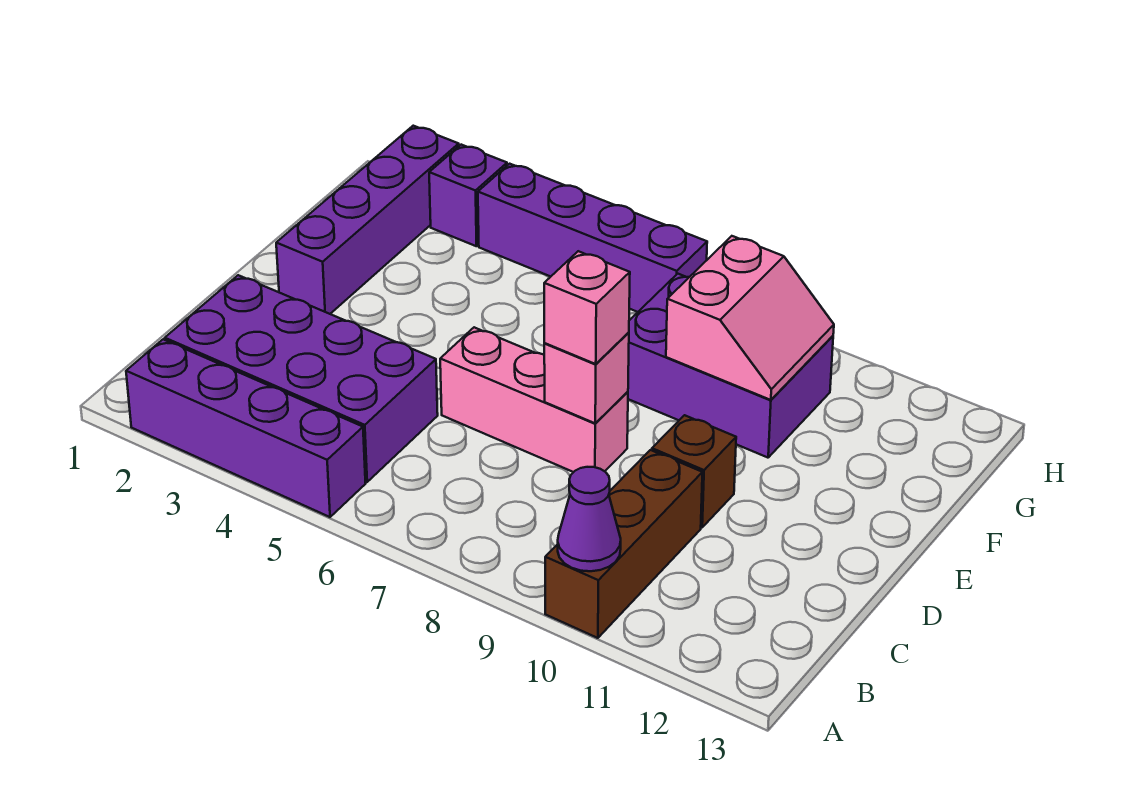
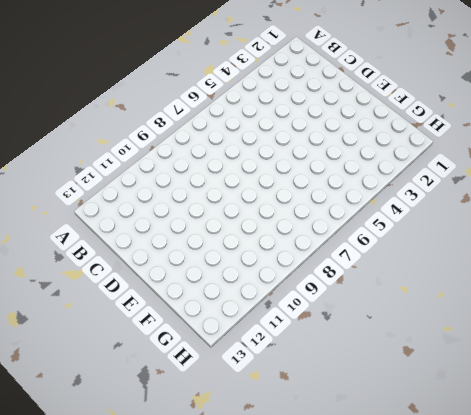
none -> purple 1x4 brick [126,339,366,517]
none -> brown 1x3 brick [545,450,702,638]
none -> purple 2x4 brick [165,275,438,482]

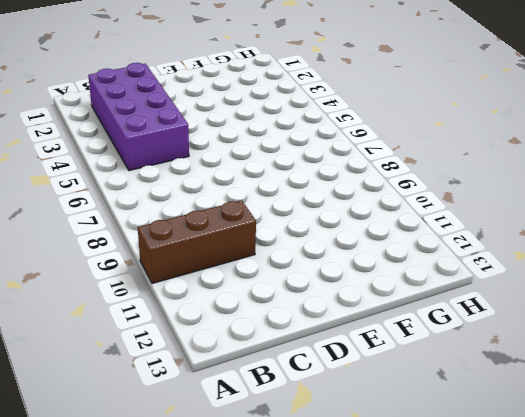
none -> purple 1x4 brick [126,339,366,517]
none -> pink 1x3 brick [440,327,628,472]
none -> brown 1x1 brick [652,415,736,527]

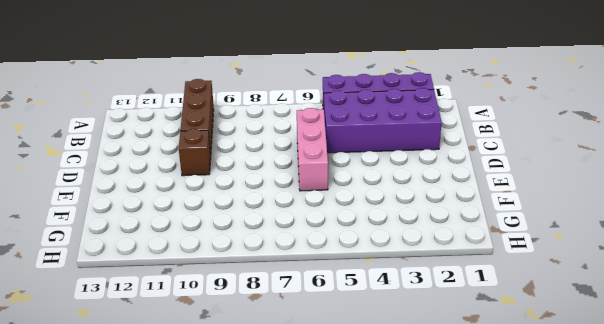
pink 1x3 brick [297,108,328,191] -> pink 1x3 brick turned to [440,327,628,472]
none -> purple 1x4 brick [276,126,459,314]
none -> purple 2x3 brick [628,274,833,458]
none -> purple 1x1 brick [429,145,507,246]

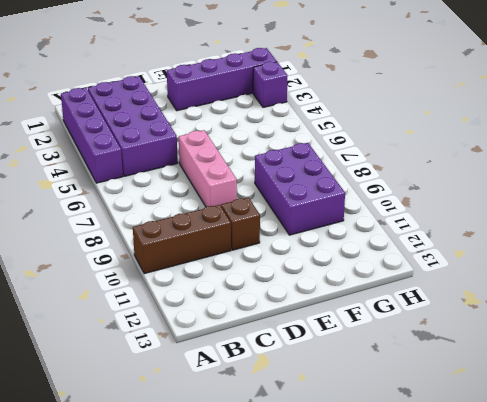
none -> purple 1x4 brick [478,164,707,312]
none -> purple 1x1 cone [558,467,621,571]
none -> pink 1x1 brick [544,332,629,423]

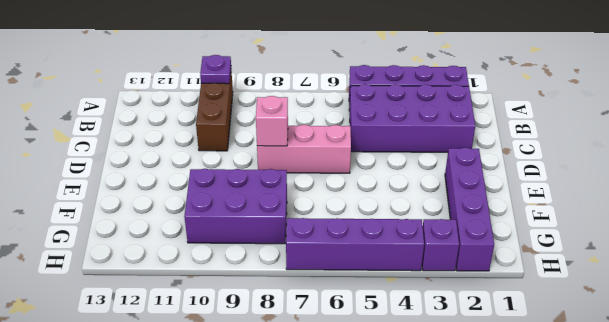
purple 1x1 plate [200,55,231,84] -> purple 1x1 cone [558,467,621,571]
none -> brown 1x1 brick [652,415,736,527]
none -> pink 2x2 slope [666,236,834,400]
none -> pink 1x1 brick [544,251,630,364]

